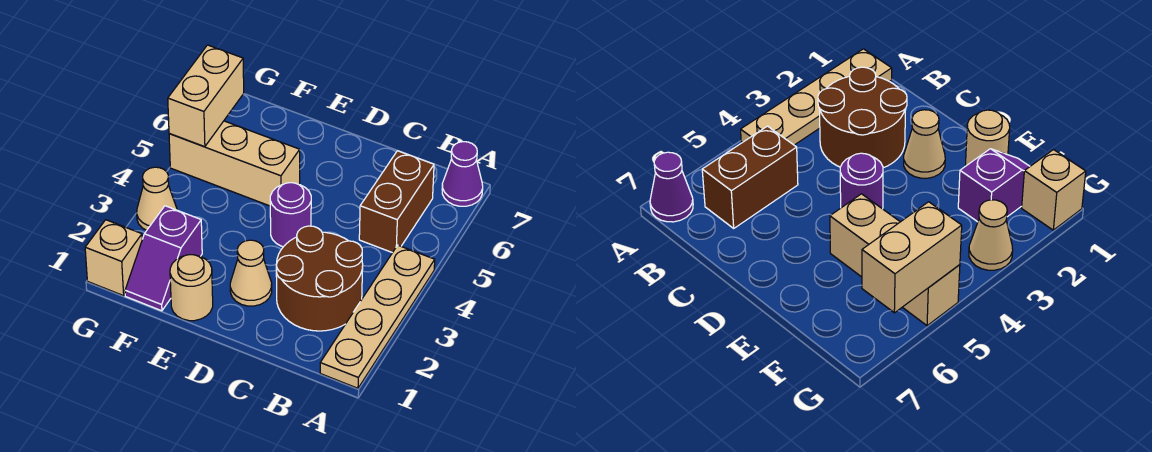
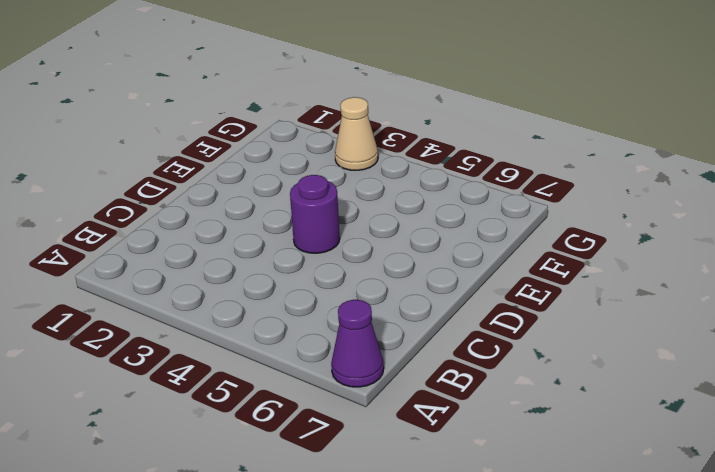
none -> tan 1x4 plate [320,245,435,388]
none -> brown 2x2 round brick [276,226,363,331]
none -> brown 1x2 brick [359,151,434,253]

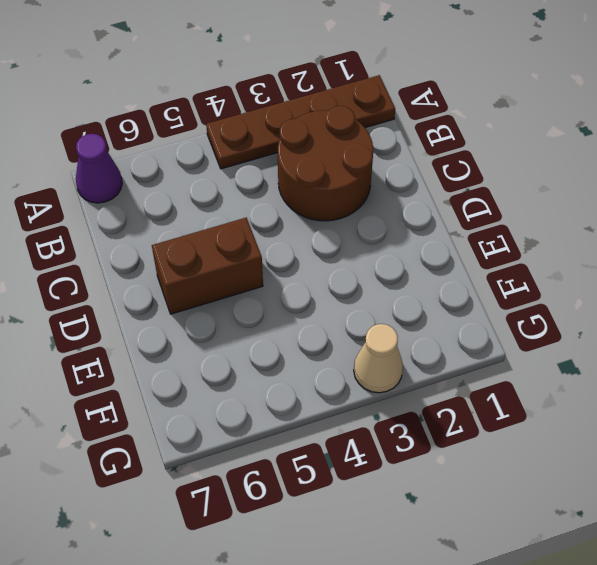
brown 1x4 plate [206,75,395,169] -> tan 1x4 plate [320,245,435,388]
brown 1x2 brick [152,218,263,314] -> brown 1x2 brick moved to [359,151,434,253]
none -> tan 1x1 cone [230,240,272,306]
none -> purple 1x1 round brick [270,183,311,247]
none -> tan 1x1 round brick [170,255,213,321]

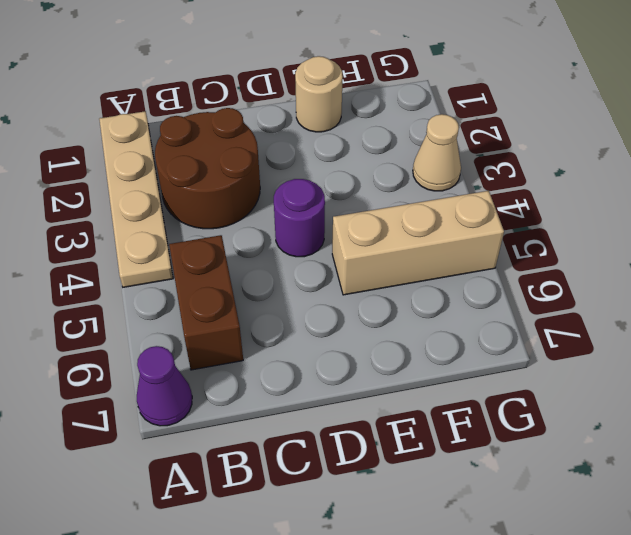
none -> tan 1x1 cone [230,240,272,306]
none -> purple 1x2 slope [125,206,202,311]
none -> tan 1x1 brick [85,220,142,296]

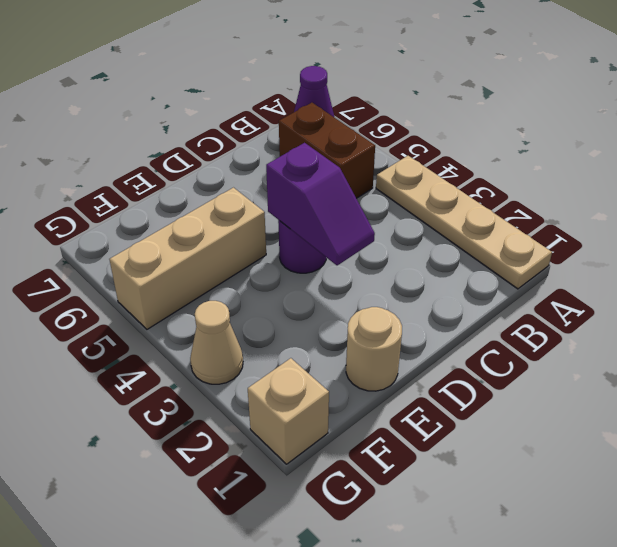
purple 1x2 slope [266,143,375,265] -> purple 1x2 slope moved to [125,206,202,311]
none -> brown 2x2 round brick [276,226,363,331]
none -> tan 1x1 cone [230,240,272,306]
none -> tan 1x2 brick [168,45,244,147]

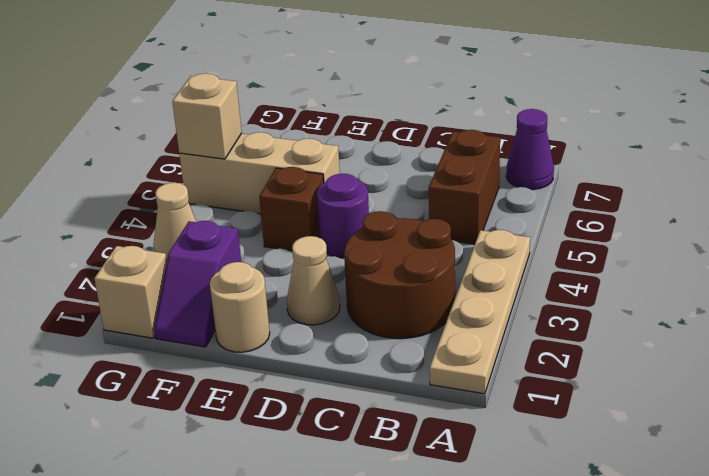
brown 1x1 brick [259,167,324,251] -> none
tan 1x1 brick [172,73,242,159] -> tan 1x2 brick [168,45,244,147]

